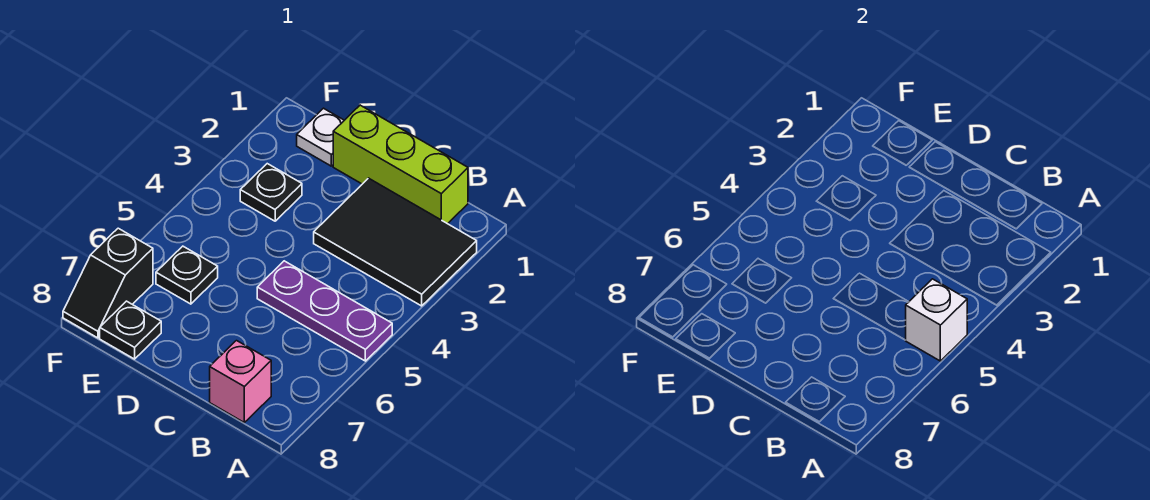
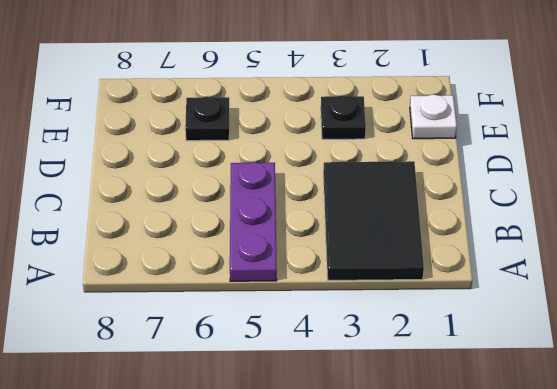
none -> lime 1x3 brick [333,105,468,224]
none -> pink 1x1 brick [210,341,271,422]

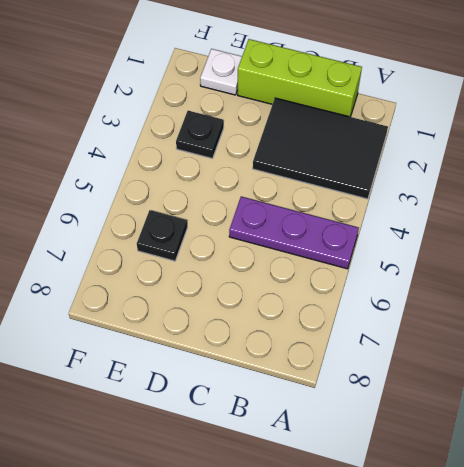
none -> pink 1x1 brick [210,341,271,422]
none -> black 1x1 plate [100,301,161,359]

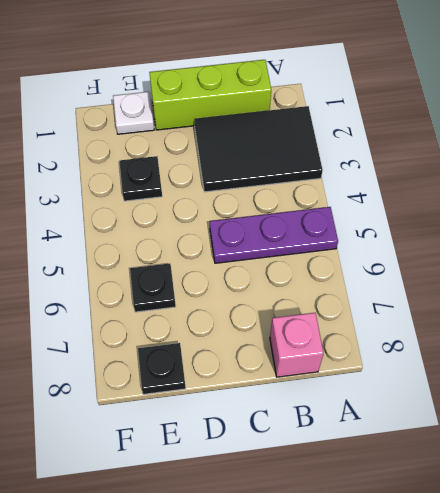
none -> black 1x2 slope [63,228,153,338]
none -> white 1x1 brick [906,279,967,361]

